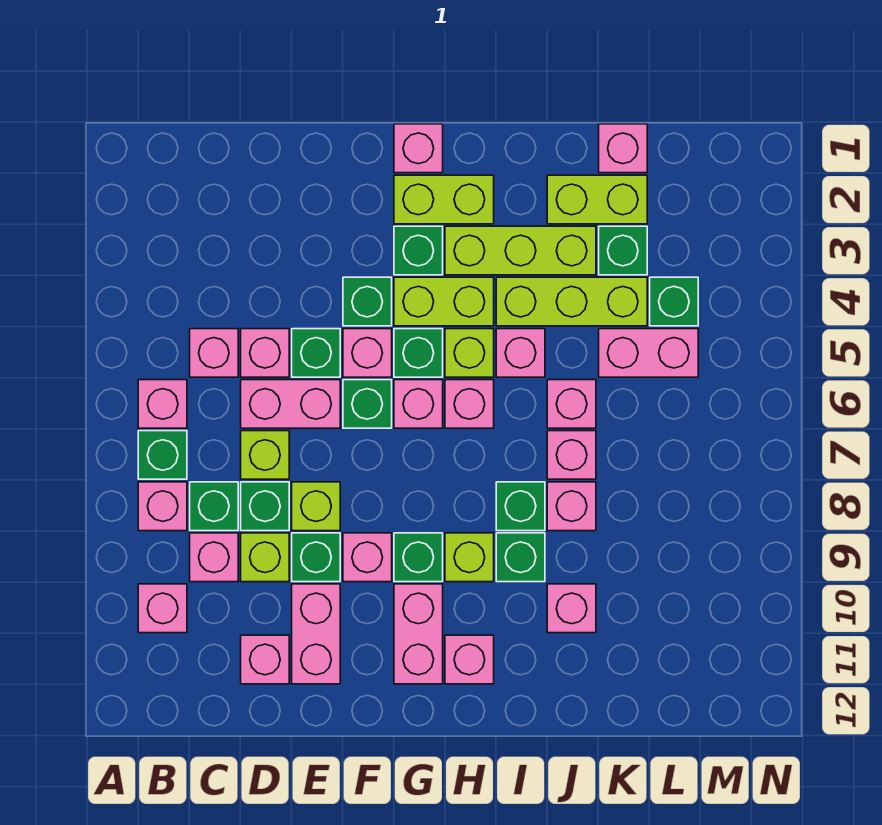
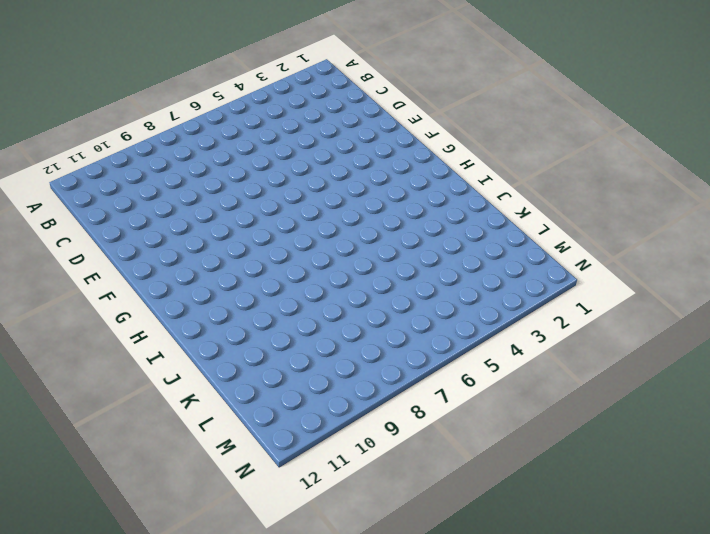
none -> pink 1x1 brick [138,380,187,428]
none -> green 1x1 brick [138,431,187,479]
none -> pink 1x1 brick [138,482,187,531]
none -> pink 1x1 brick [138,584,187,633]

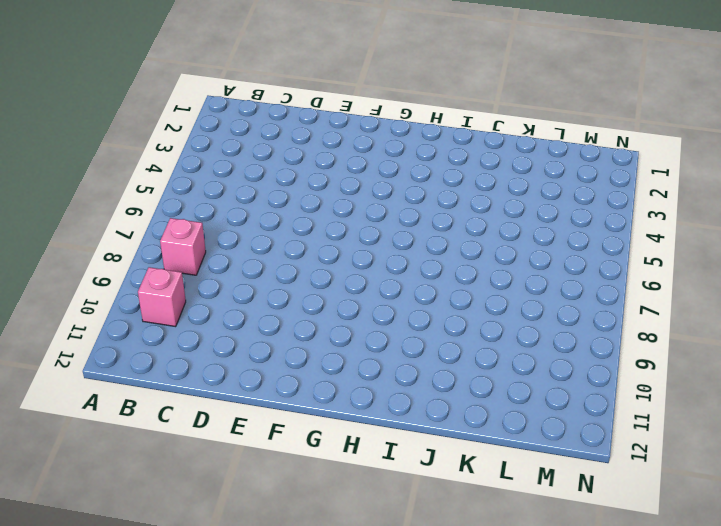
none -> pink 1x1 brick [138,380,187,428]
none -> green 1x1 brick [138,431,187,479]
none -> pink 1x1 brick [190,329,238,377]
none -> green 1x1 brick [190,482,238,531]

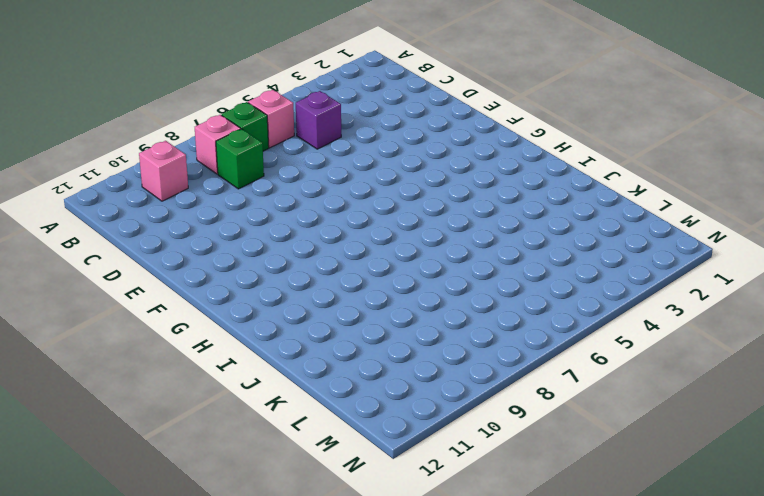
purple 1x1 brick [296,91,341,149] -> pink 1x1 brick [190,329,238,377]
none -> pink 1x1 brick [190,533,238,582]
none -> pink 1x1 brick [241,329,289,377]
none -> pink 1x2 brick [241,380,340,428]
none -> lime 1x1 brick [241,431,289,479]

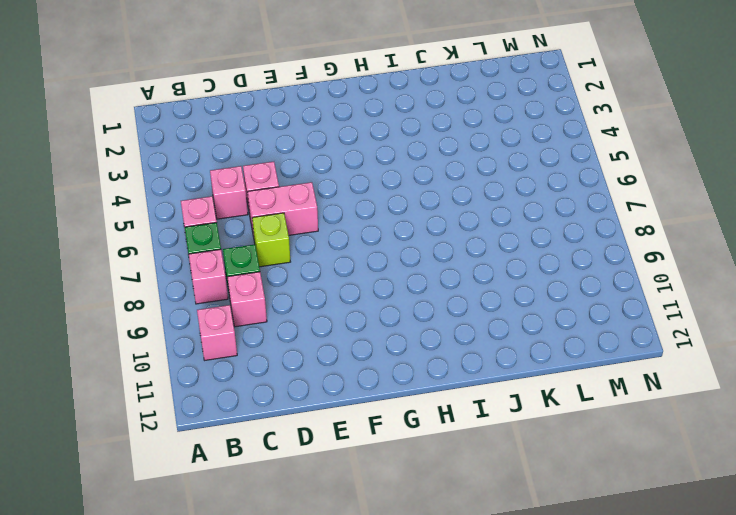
none -> green 1x1 brick [241,482,289,531]
none -> lime 1x1 brick [241,533,289,582]
none -> pink 1x1 brick [241,635,289,684]
none -> green 1x1 brick [292,329,340,377]

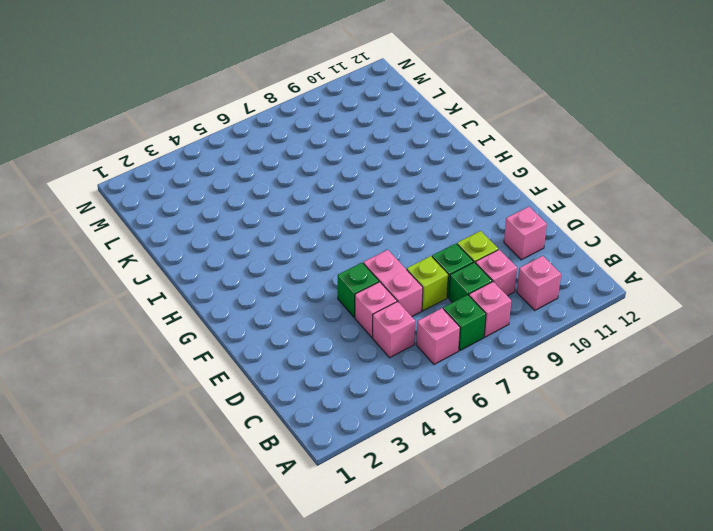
none -> lime 1x1 brick [292,482,340,531]
none -> green 1x1 brick [292,533,340,582]
none -> pink 1x2 brick [292,584,340,684]
none -> green 1x1 brick [343,277,392,326]

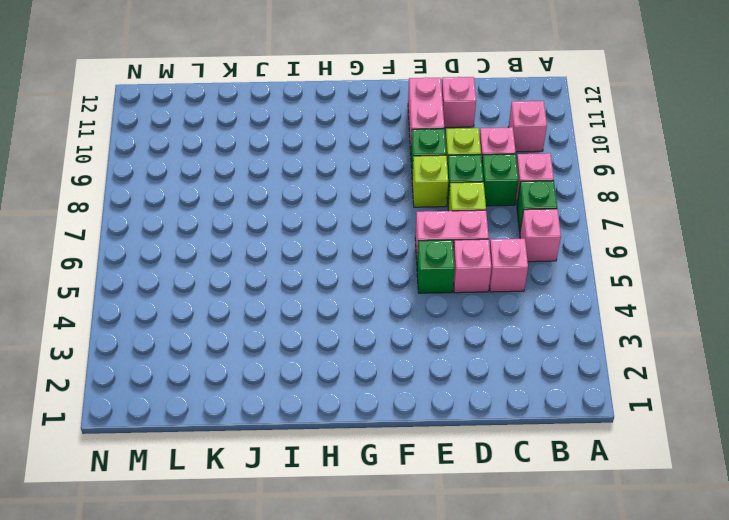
none -> green 1x1 brick [343,277,392,326]
none -> pink 1x1 brick [343,329,392,377]
none -> green 1x1 brick [343,380,392,428]
none -> pink 1x1 brick [343,533,392,582]

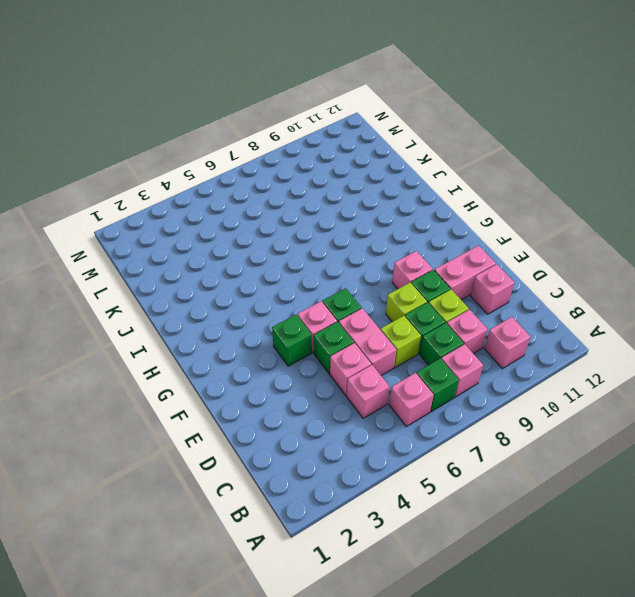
none -> pink 1x1 brick [394,124,443,173]
none -> lime 1x2 brick [394,175,494,224]
none -> green 1x1 brick [394,226,443,275]
none -> lime 1x2 brick [394,277,494,326]

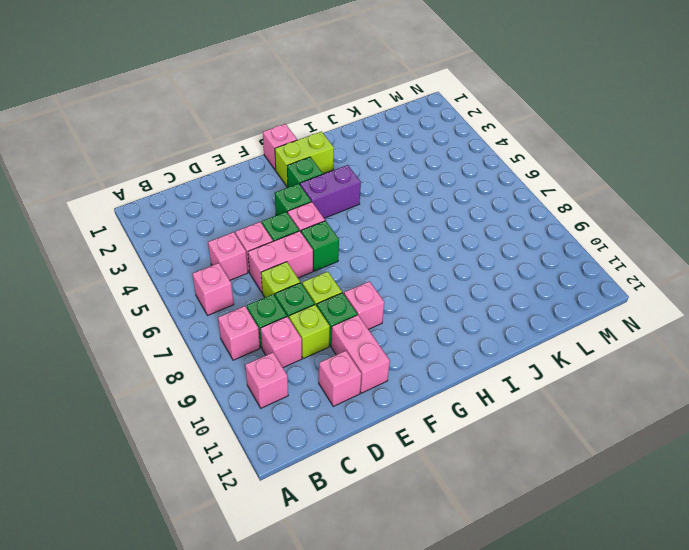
purple 1x2 brick [300,165,361,218] -> lime 1x2 brick [394,277,494,326]
none -> green 1x1 brick [138,431,187,479]
none -> green 1x1 brick [394,329,443,377]
none -> pink 1x1 brick [394,380,443,428]
none -> green 1x1 brick [394,533,443,582]

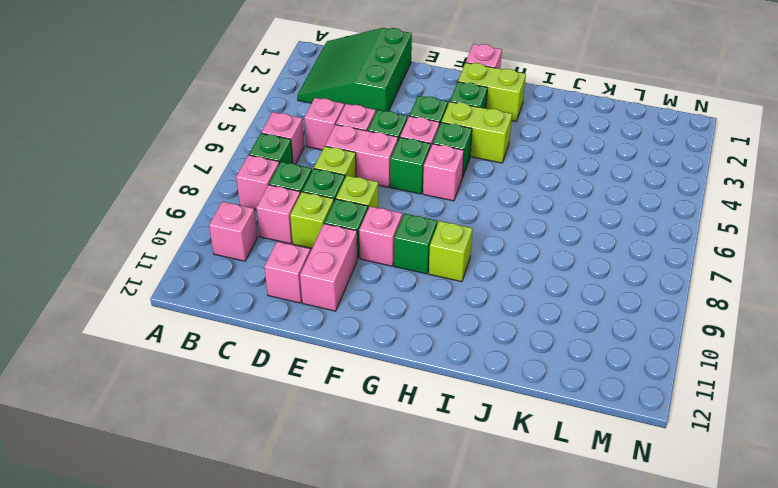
green 3x3 slope [297,28,412,111] -> none
none -> pink 1x2 brick [394,584,443,684]
none -> lime 1x3 brick [445,226,596,275]
none -> lime 1x1 brick [445,329,494,377]
none -> pink 1x1 brick [445,380,494,428]

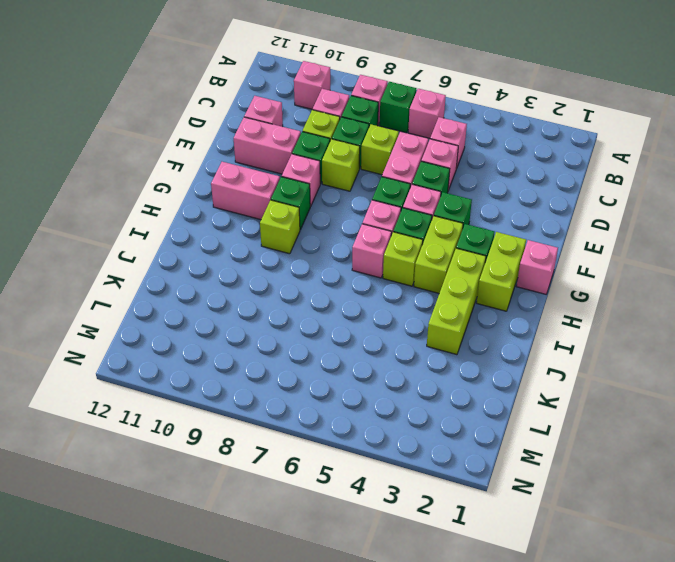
none -> pink 1x1 brick [445,635,494,684]
none -> lime 1x3 brick [496,277,647,326]
none -> pink 1x1 brick [496,329,545,377]
none -> green 1x1 brick [496,482,545,531]

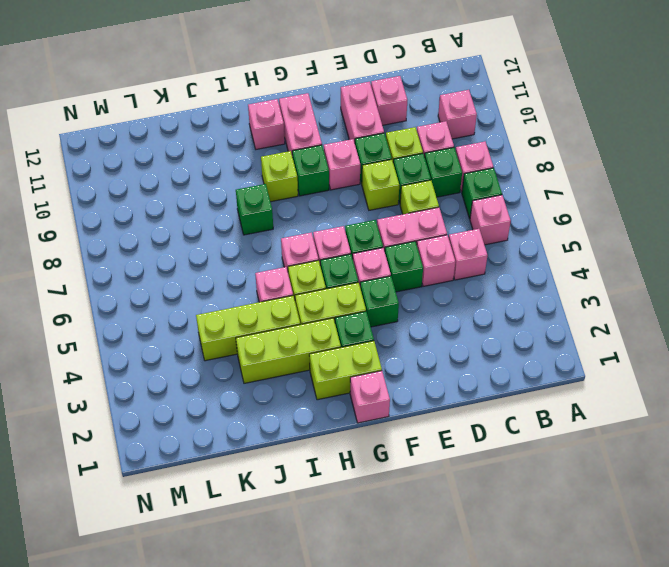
none -> green 1x1 brick [496,533,545,582]
none -> lime 1x2 brick [547,175,647,224]
none -> pink 1x1 brick [547,380,596,428]
none -> pink 1x1 brick [547,431,596,479]

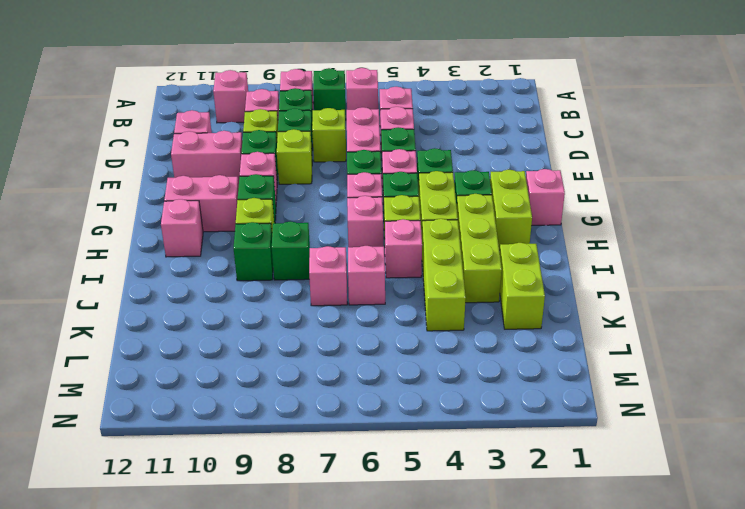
none -> pink 1x1 brick [547,482,596,531]
none -> pink 1x1 brick [547,584,596,633]
none -> pink 1x1 brick [599,124,647,173]
none -> green 1x1 brick [599,226,647,275]

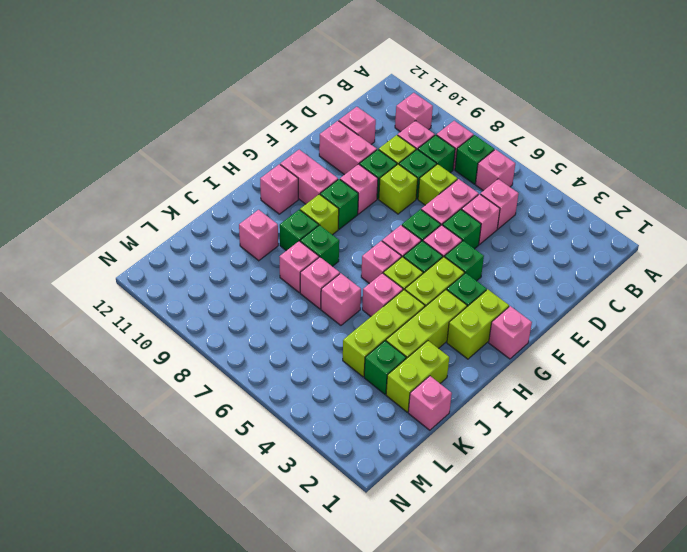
none -> pink 1x2 brick [599,329,698,377]
none -> green 1x1 brick [650,277,698,326]

